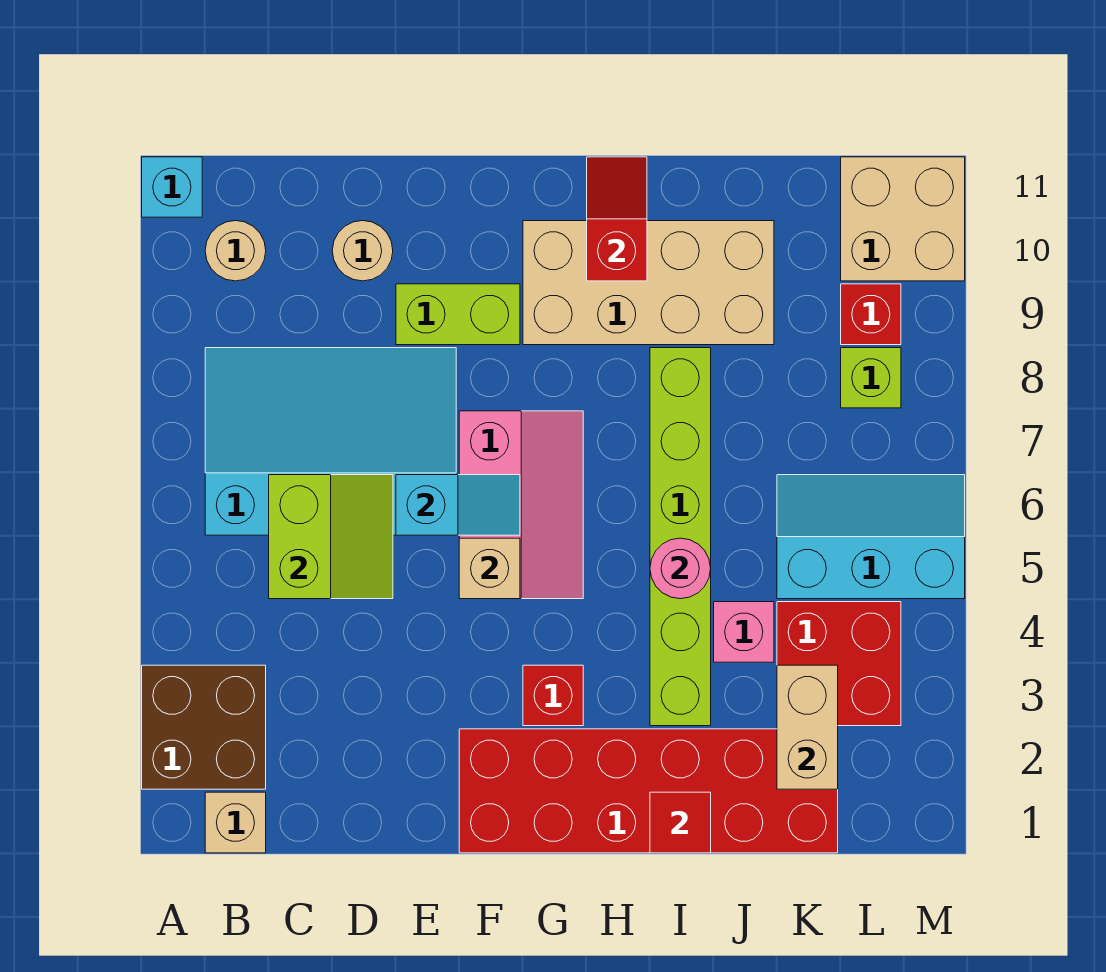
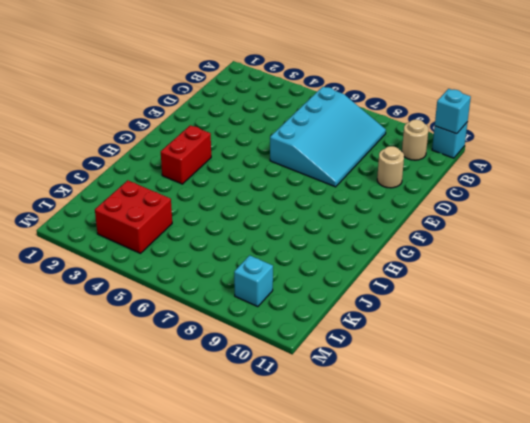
cyan 1x1 brick [435,89,471,134] -> none
red 1x2 brick [161,125,211,184] -> red 1x1 brick [523,665,583,726]
cyan 1x1 brick [234,255,273,307] -> red 1x1 brick [841,284,901,345]
none -> brown 2x2 brick [142,665,266,789]
none -> tan 1x1 brick [205,792,266,853]
none -> lime 1x2 brick [396,284,520,345]

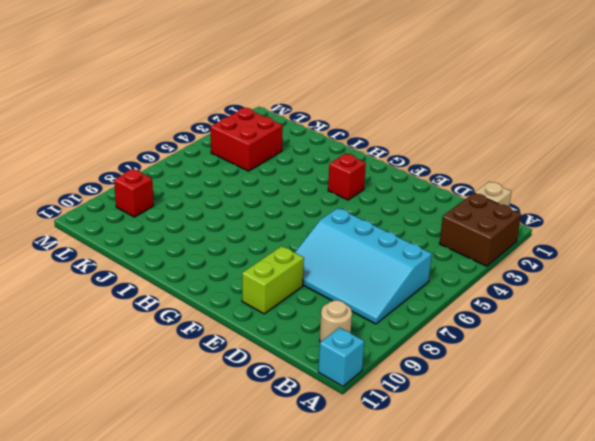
lime 1x2 brick [242,246,304,314] -> lime 1x2 brick turned to [396,284,520,345]
none -> tan 1x1 round brick [332,221,393,281]
none -> red 2x6 brick [459,729,838,853]
none -> pink 2x3 slope [459,411,583,599]

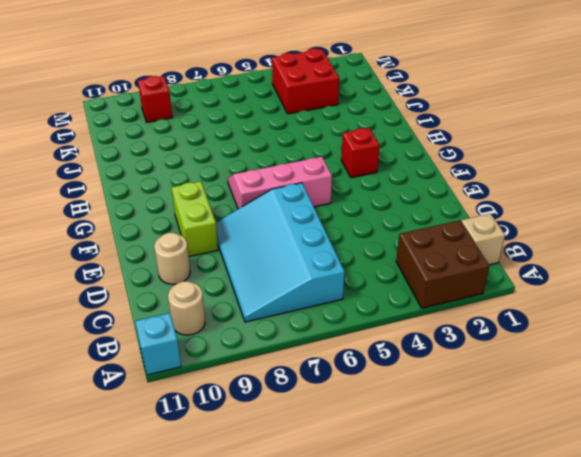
none -> red 2x6 brick [459,729,838,853]
none -> tan 2x4 brick [523,221,774,345]
none -> lime 1x6 brick [650,348,711,726]

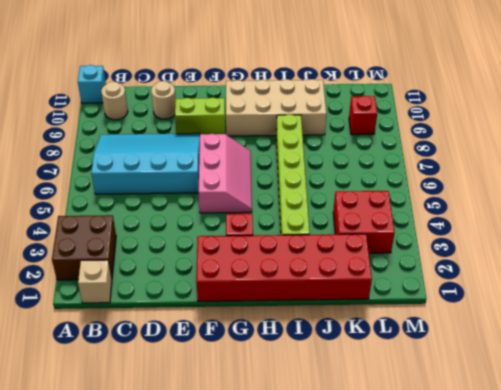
none -> pink 1x1 brick [714,602,774,662]
none -> cyan 2x3 slope [777,475,965,599]
none -> lime 1x1 brick [841,348,901,408]

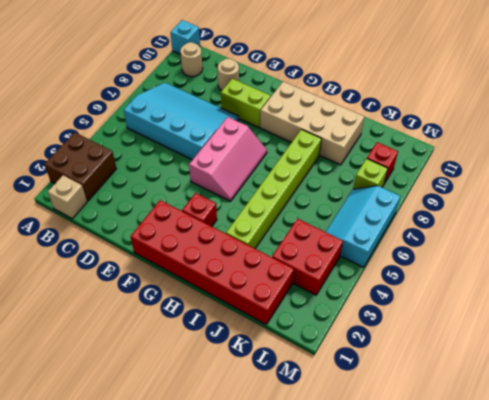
cyan 2x3 slope [326,186,400,267] -> cyan 2x3 slope turned to [777,475,965,599]
none -> pink 1x1 brick [714,602,774,662]
none -> tan 2x2 brick [841,157,965,281]
none -> lime 2x2 slope [269,475,393,599]

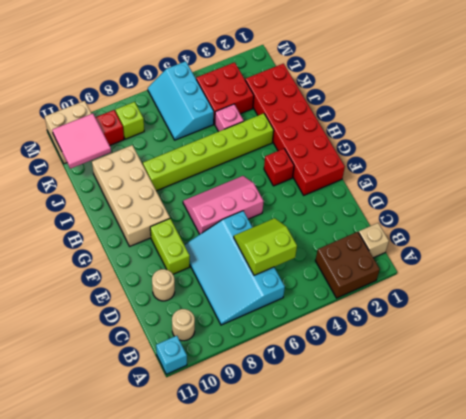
pink 2x2 tile [52,113,111,169] -> none
none -> cyan 1x2 slope [396,475,520,535]
none -> tan 1x1 brick [459,538,520,599]
none -> red 1x2 slope [587,157,647,281]

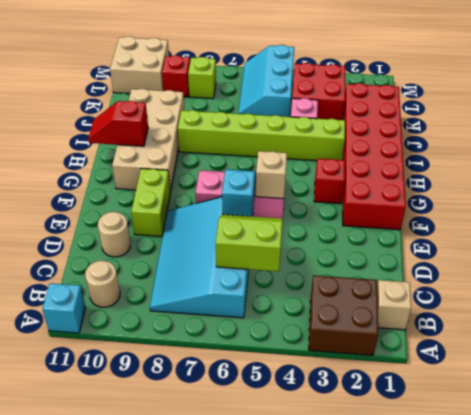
none -> red 1x1 tile [650,792,711,853]
none -> pink 1x1 round brick [650,538,711,599]
none -> tan 1x2 brick [777,665,838,789]

